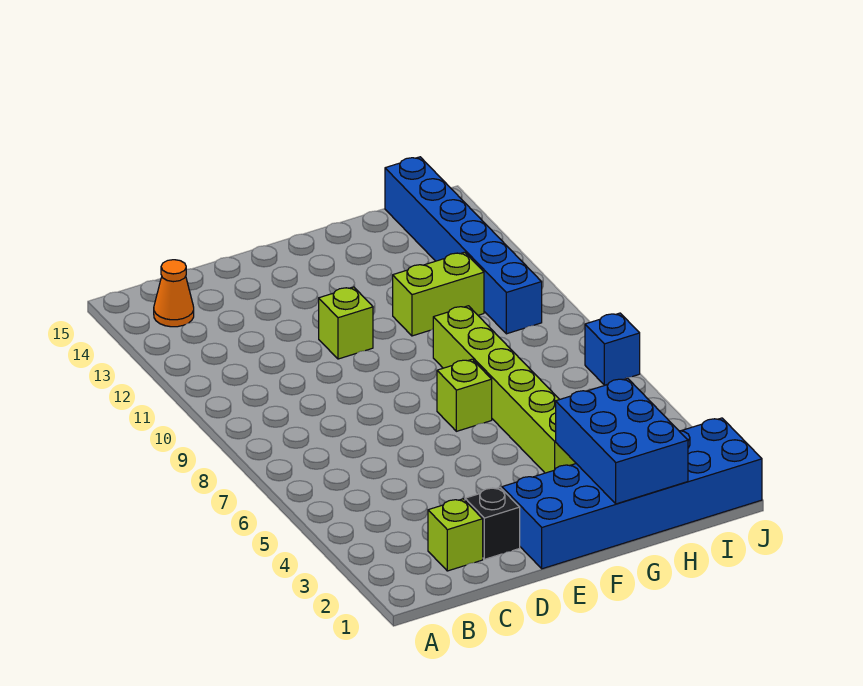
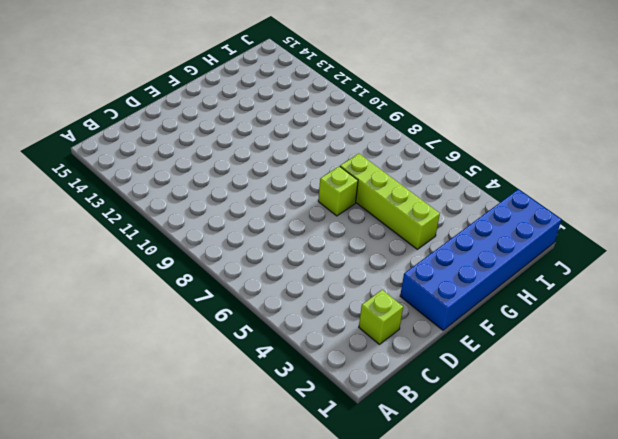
lime 1x4 brick [340,153,440,249] -> lime 1x6 brick [433,306,576,473]
none -> orange 1x1 cone [154,260,194,327]
none -> black 1x1 brick [465,487,520,559]

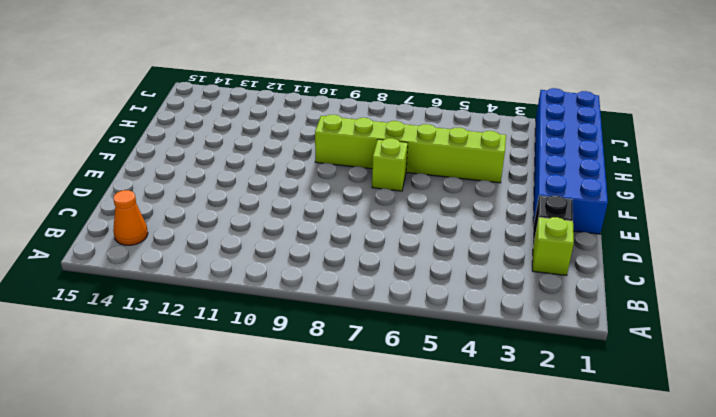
none -> lime 1x1 brick [319,287,373,359]
none -> lime 1x2 brick [393,252,484,336]

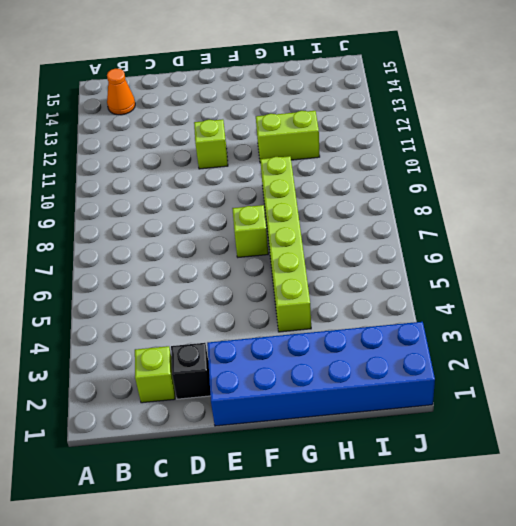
none -> blue 1x6 brick [385,157,542,334]
none -> blue 1x1 brick [585,313,640,385]

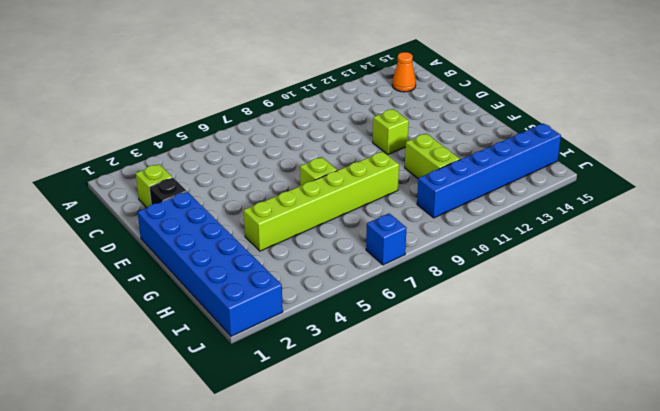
none -> blue 2x3 brick [556,378,688,504]

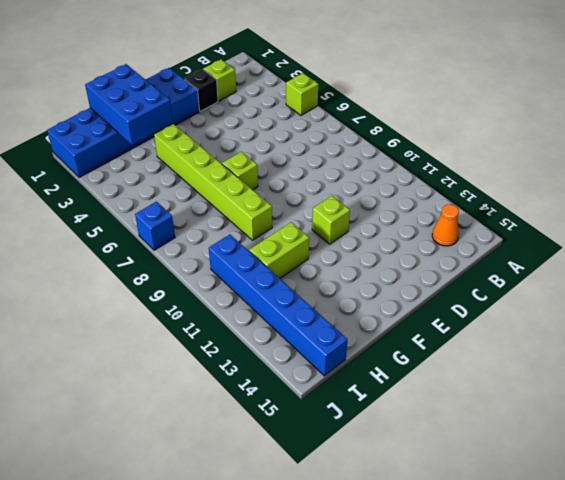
lime 1x1 brick [286,73,318,115] -> none

